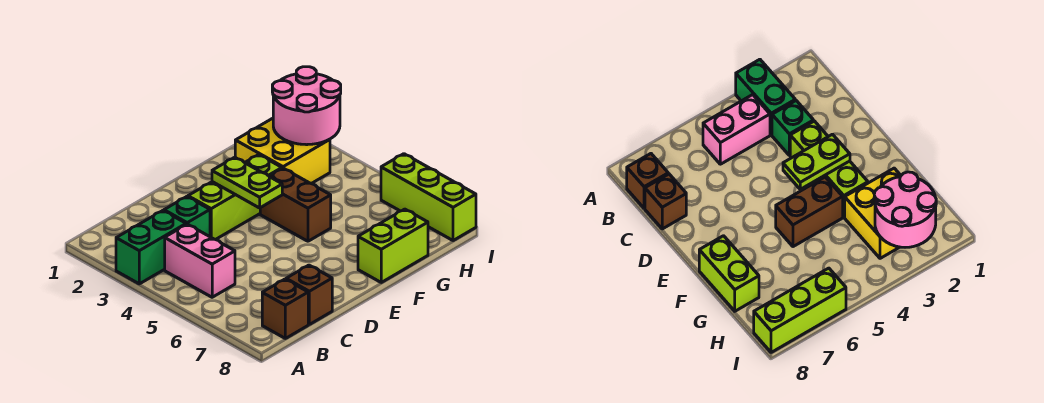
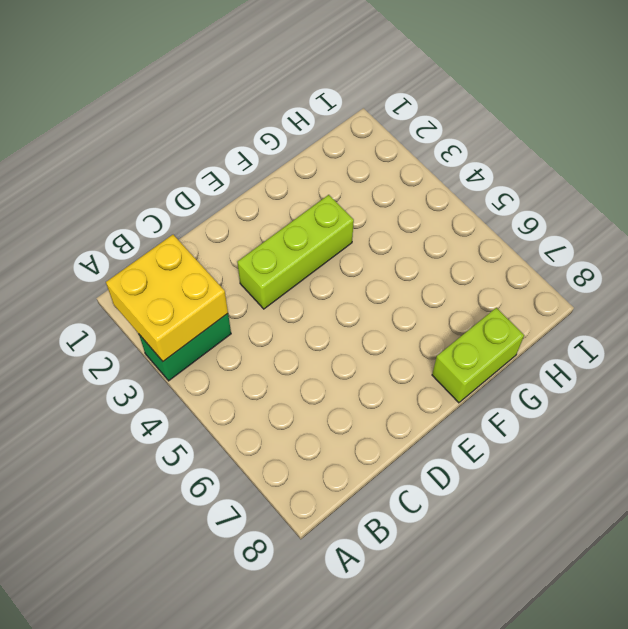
yellow 2x2 brick [106,235,228,361] -> yellow 2x2 brick moved to [235,118,330,184]
none -> pink 1x2 brick [165,224,235,297]
none -> brown 1x1 brick [262,279,308,338]
none -> green 1x1 brick [164,197,210,237]

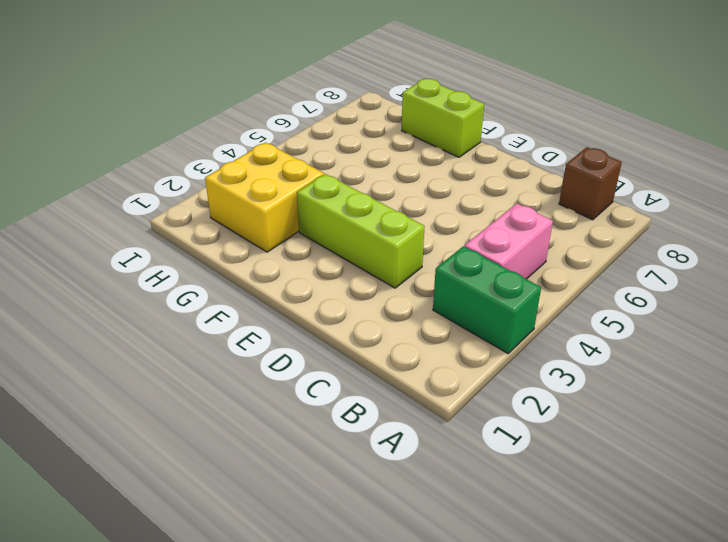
none -> green 1x1 brick [164,197,210,237]
none -> brown 1x1 brick [286,265,332,324]
none -> brown 1x2 brick [260,168,331,241]

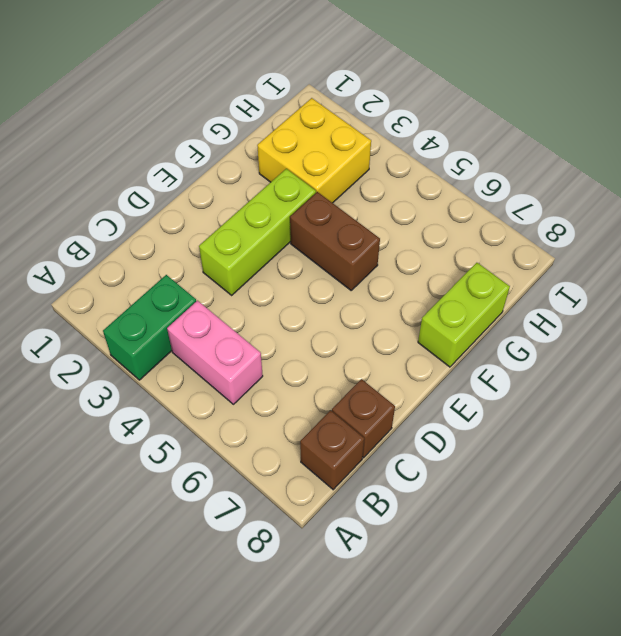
none -> green 1x1 brick [164,197,210,237]
none -> lime 1x3 brick [381,154,476,241]
none -> lime 1x2 plate [212,157,282,208]

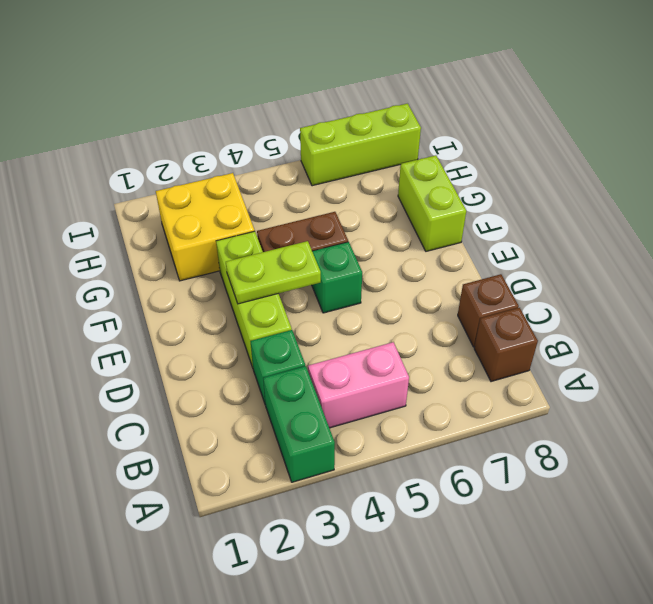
green 1x1 brick [312,242,362,313] -> none
none -> pink 2x2 round brick [272,67,341,145]

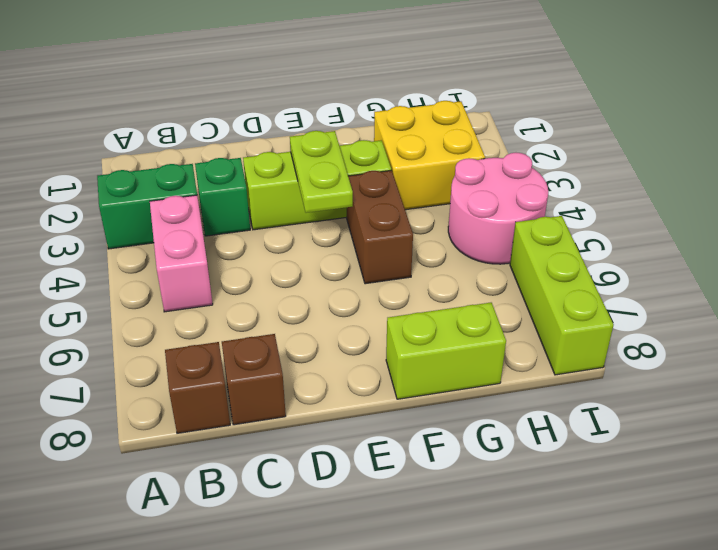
pink 2x2 round brick [448,153,548,264] -> pink 2x2 round brick moved to [272,67,341,145]

